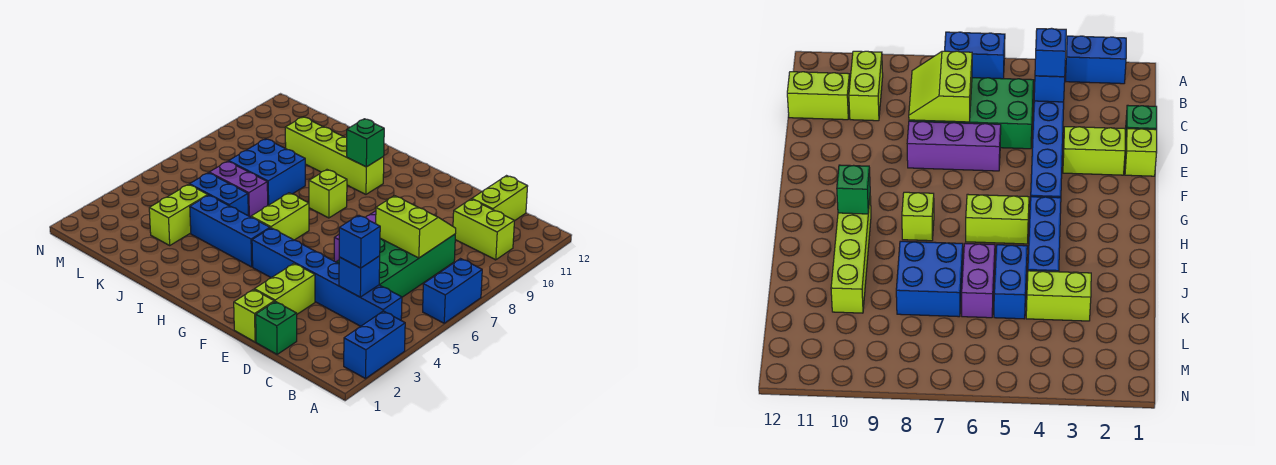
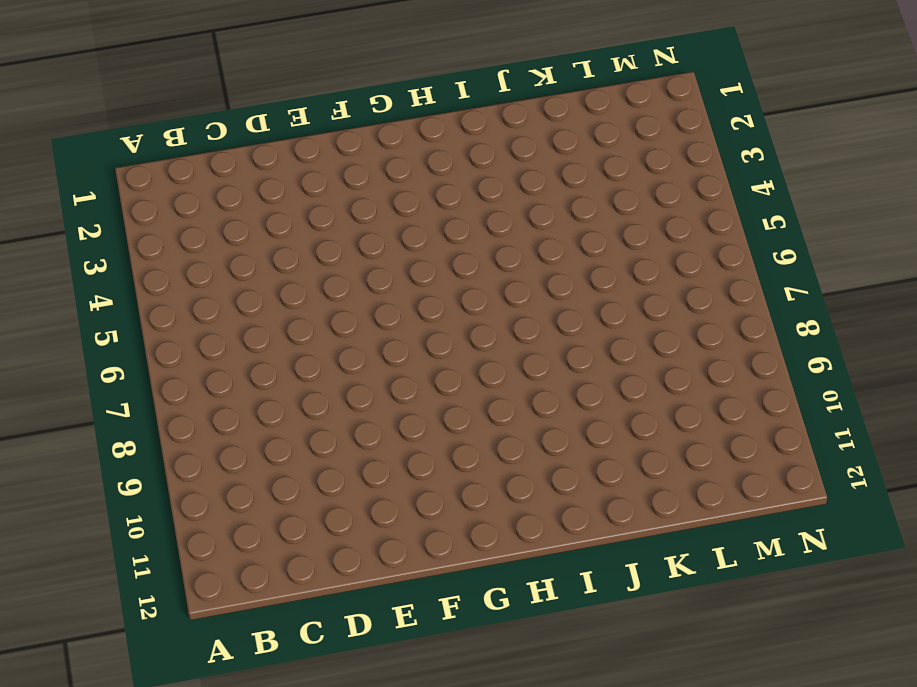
none -> blue 1x2 brick [344,311,405,379]
none -> blue 1x2 brick [423,259,482,323]
none -> blue 1x6 brick [252,228,402,326]

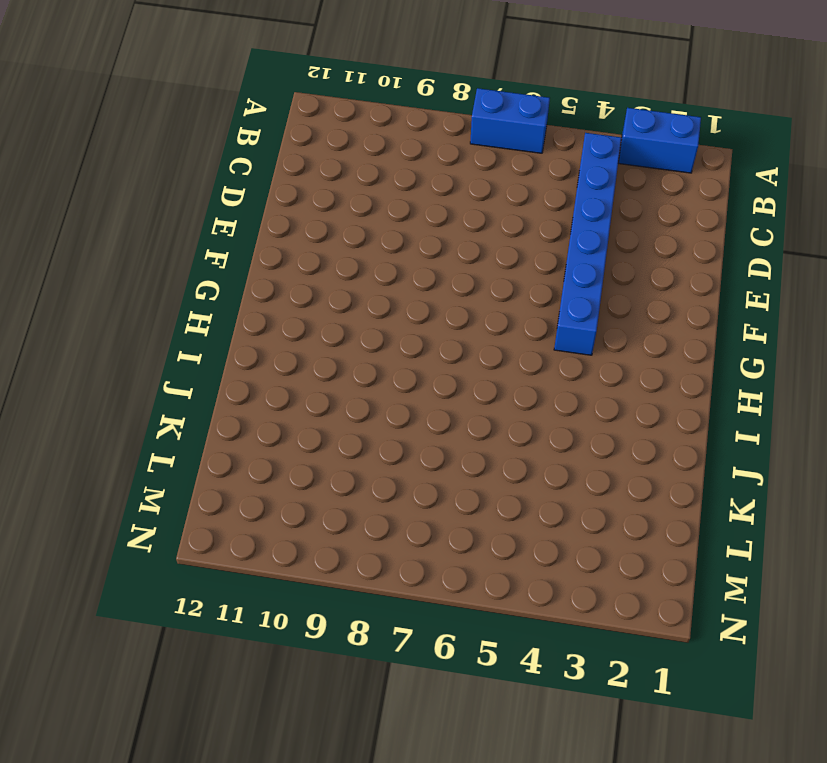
none -> lime 1x2 brick [453,199,514,260]
none -> green 2x4 brick [337,234,455,297]
none -> lime 1x2 brick [472,176,528,221]

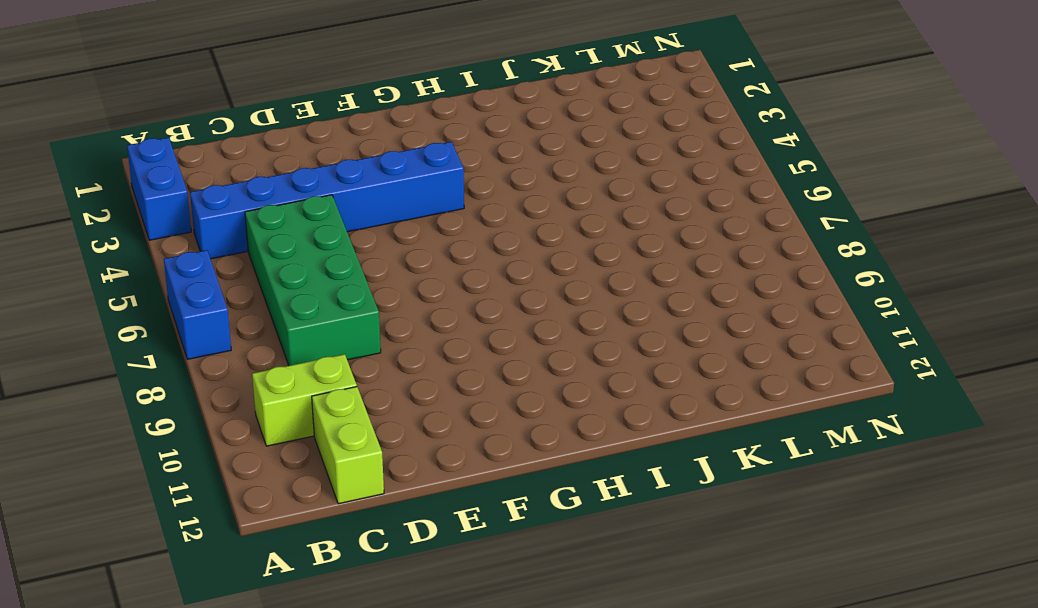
none -> green 1x1 brick [256,301,297,354]
none -> lime 1x1 brick [234,289,274,342]
none -> lime 1x2 brick [254,263,315,314]

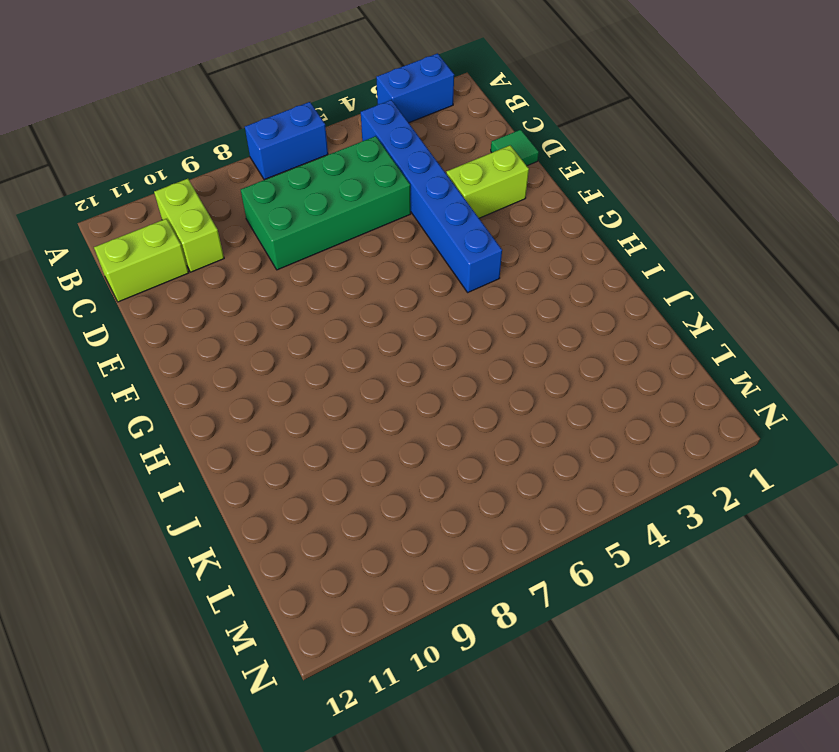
green 1x1 tile [491,130,539,166] -> green 1x1 brick [256,301,297,354]
none -> lime 1x1 brick [234,289,274,342]
none -> purple 1x3 brick [907,121,1001,171]
none -> blue 1x3 brick [190,195,270,267]

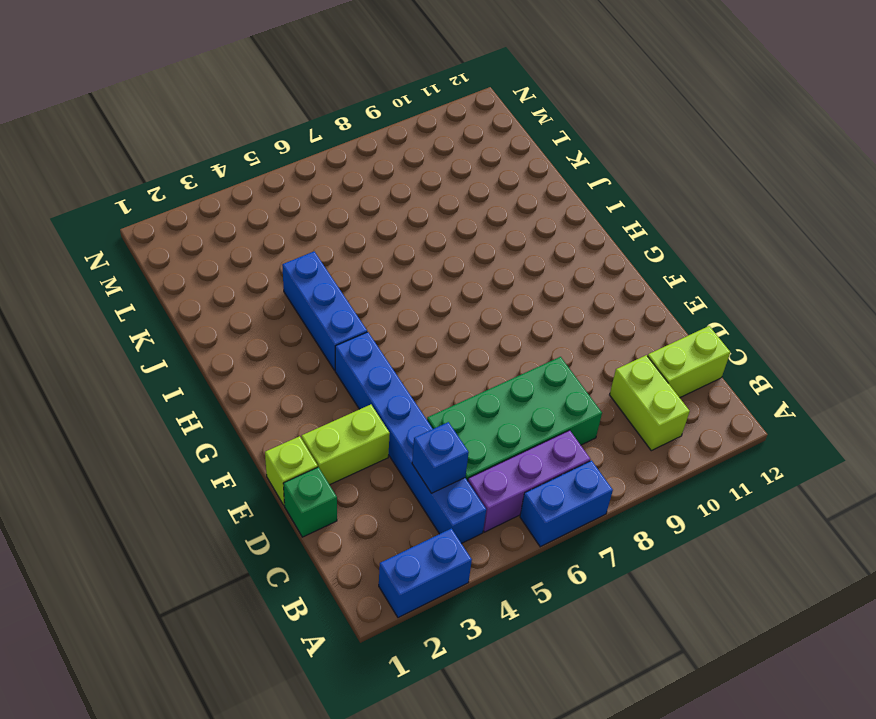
purple 1x3 brick [468,430,590,532] -> purple 1x3 brick moved to [907,121,1001,171]
none -> lime 1x2 brick [251,193,309,240]
none -> lime 1x1 brick [309,170,347,218]
none -> lime 1x4 brick [285,117,384,194]

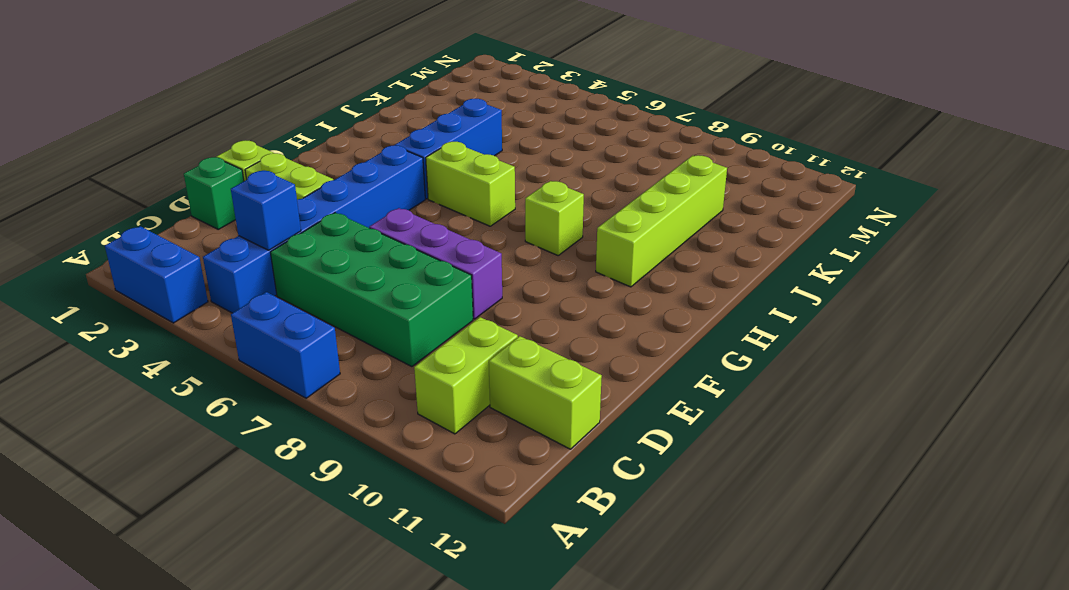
none -> blue 1x2 brick [190,173,248,215]
none -> purple 1x2 brick [209,161,268,217]
none -> blue 2x2 brick [229,139,305,205]

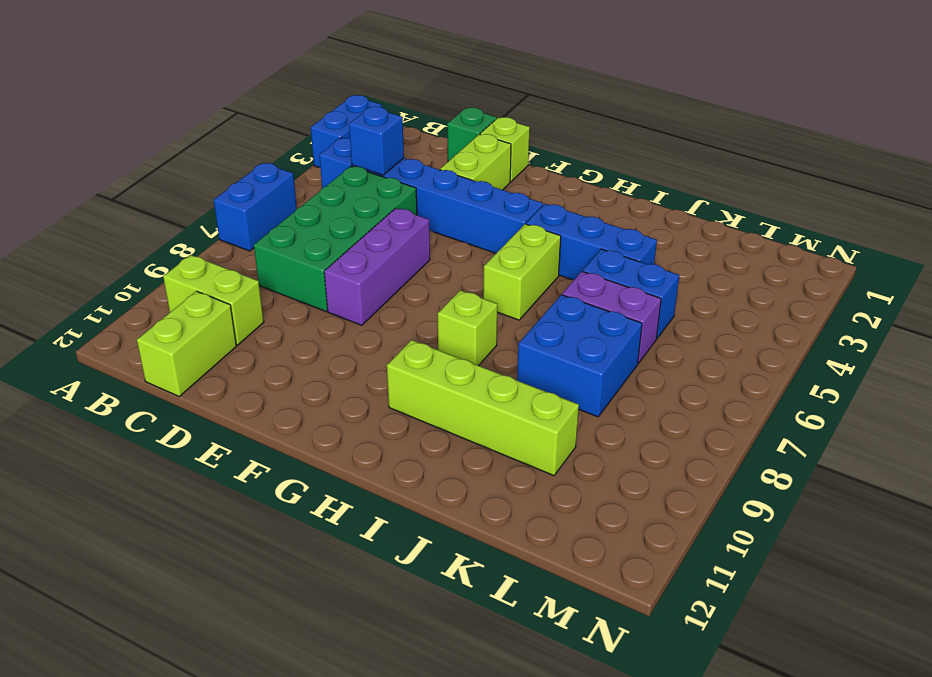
none -> lime 1x2 brick [149,184,208,245]
none -> lime 2x2 slope [376,196,456,258]
none -> green 1x1 brick [347,119,384,167]

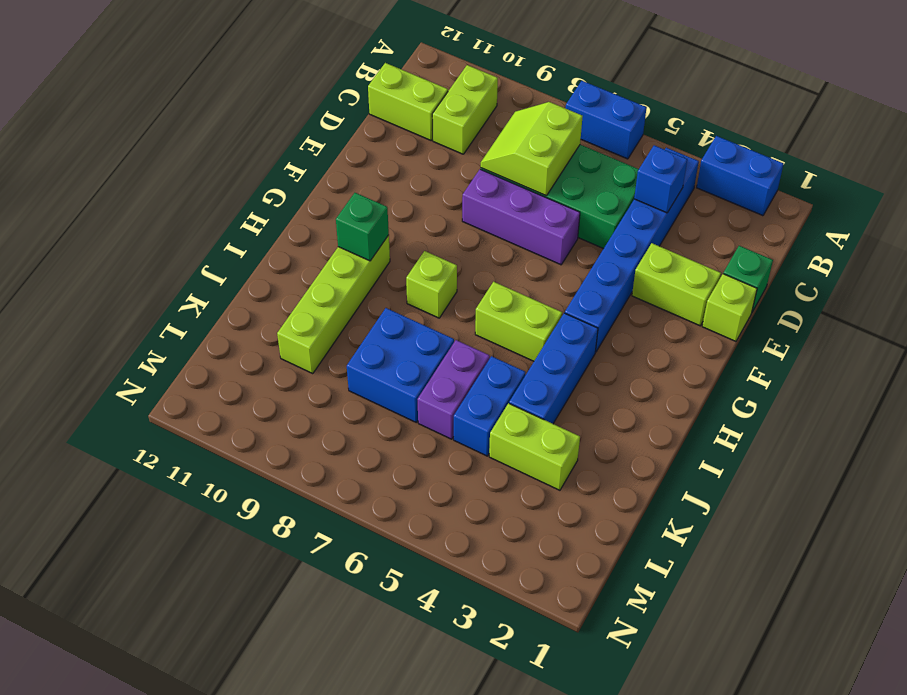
none -> blue 1x1 brick [339,215,380,268]

